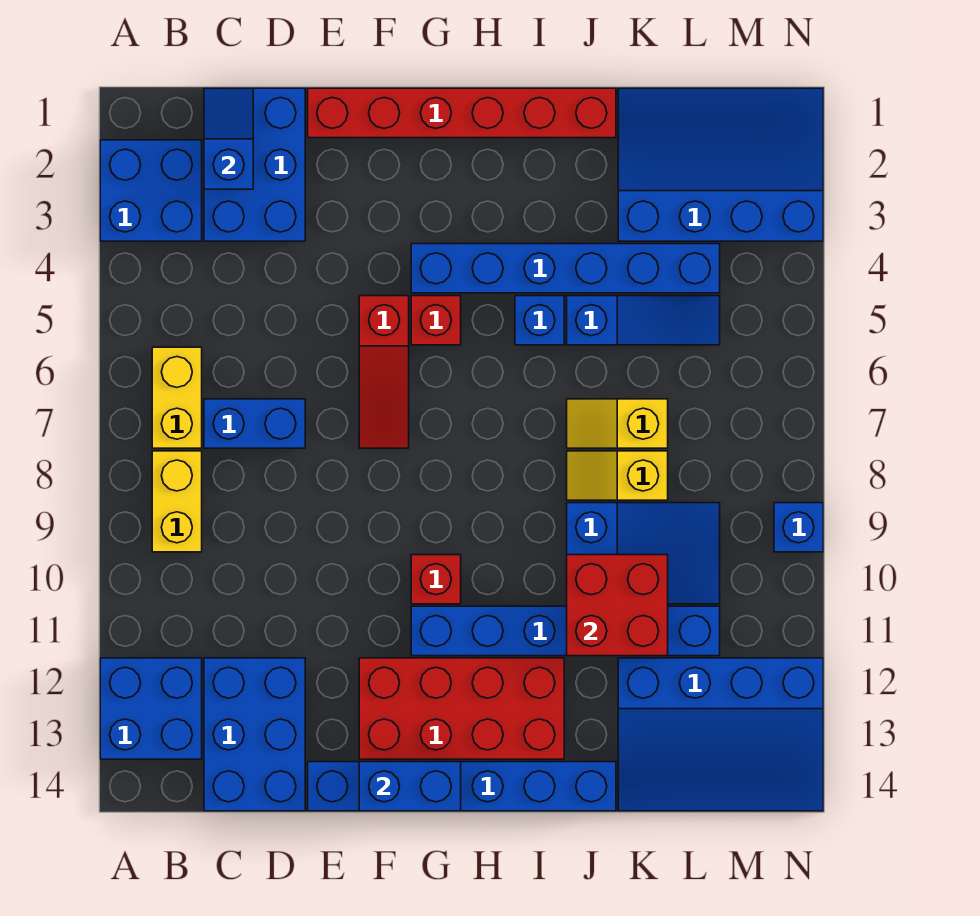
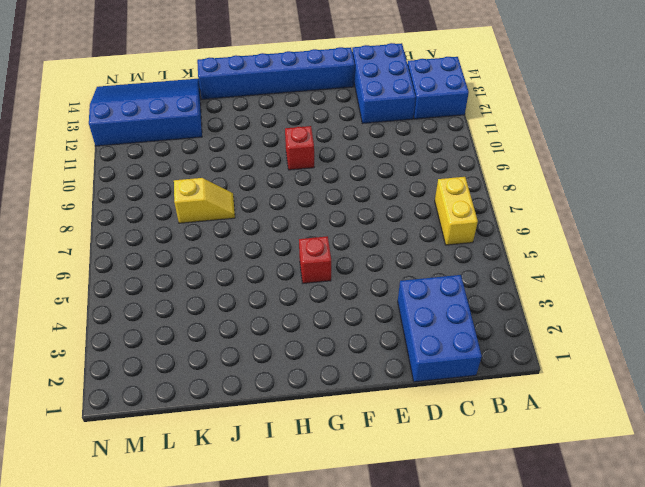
none -> blue 2x2 brick [100,140,202,241]
none -> yellow 1x2 brick [152,451,202,552]
none -> blue 1x2 brick [204,399,305,448]

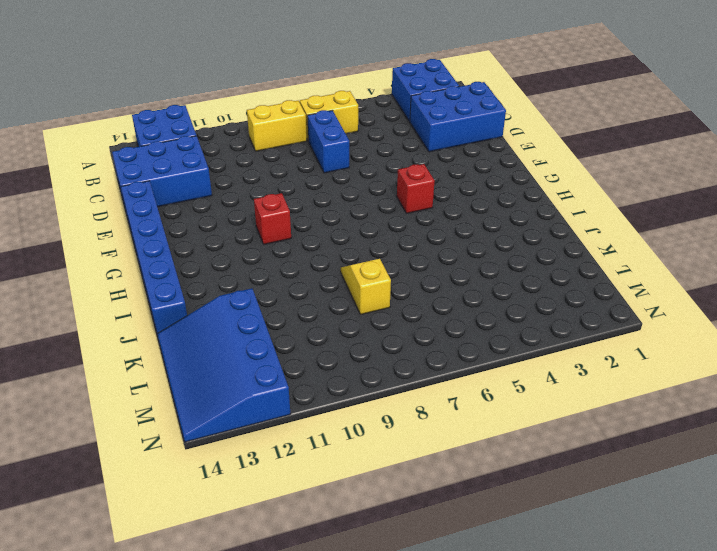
none -> red 1x6 brick [308,88,616,138]
none -> red 1x3 slope [359,296,409,448]
none -> red 2x4 brick [359,658,564,759]

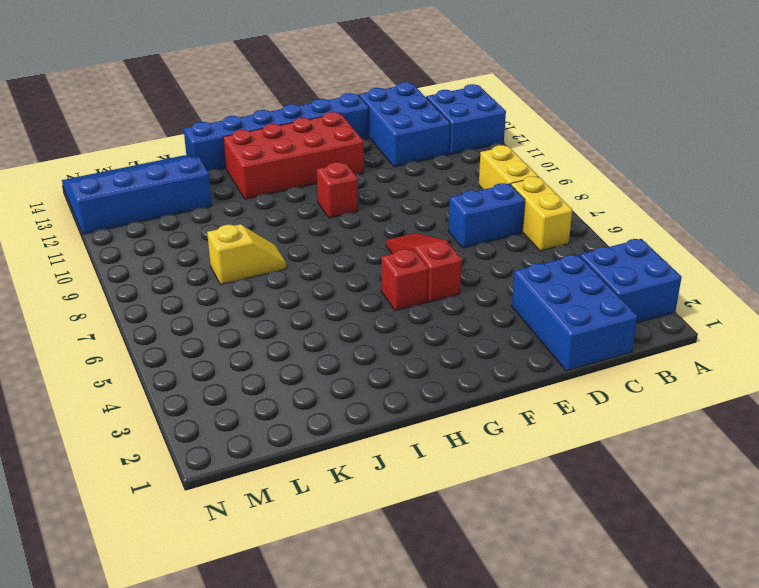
none -> red 1x6 brick [308,88,616,138]
none -> blue 1x6 brick [411,244,720,293]
none -> blue 1x6 brick [411,606,720,656]

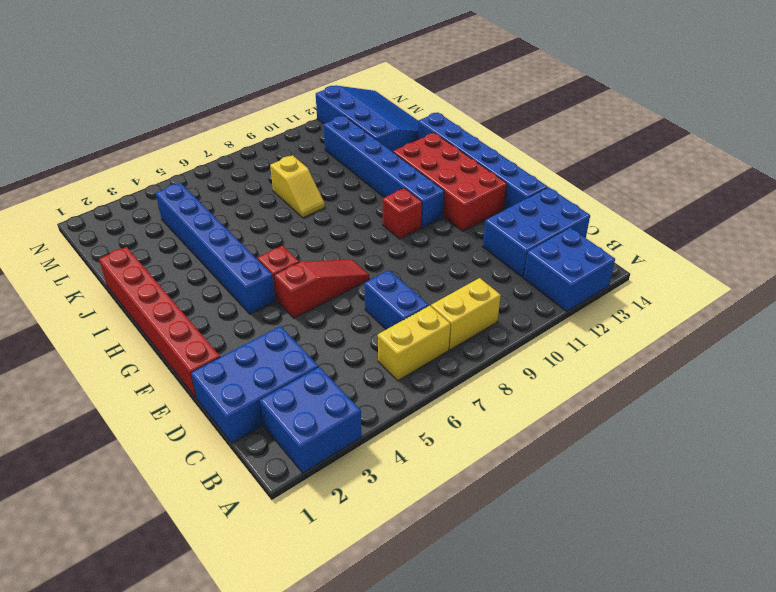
none -> blue 1x1 brick [515,296,564,345]
none -> blue 1x3 slope [567,296,720,345]
none -> yellow 1x2 slope [567,399,668,448]

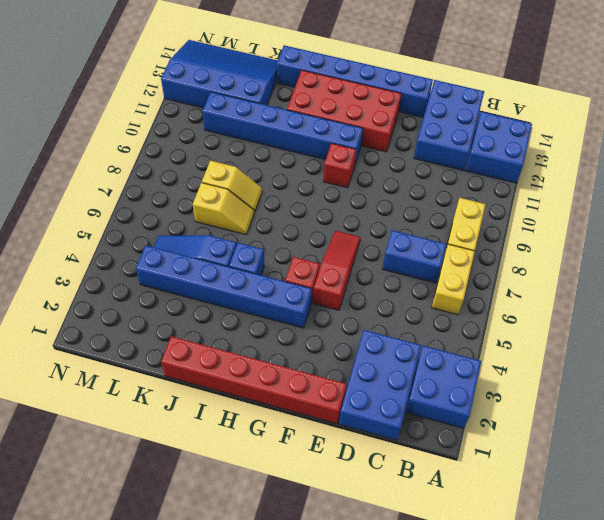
none -> blue 2x3 slope [567,503,720,604]
none -> blue 3x4 slope [618,88,823,241]
none -> blue 1x1 brick [774,503,823,552]

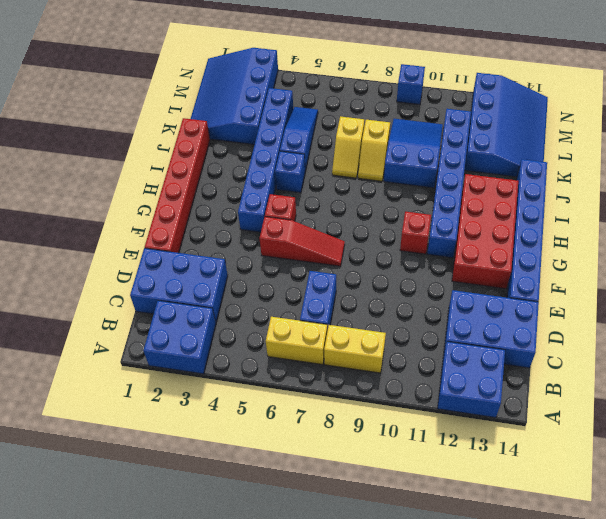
none -> blue 1x2 slope [204,88,253,189]
none -> blue 1x2 brick [359,762,461,811]
none -> red 2x2 brick [567,555,668,656]

